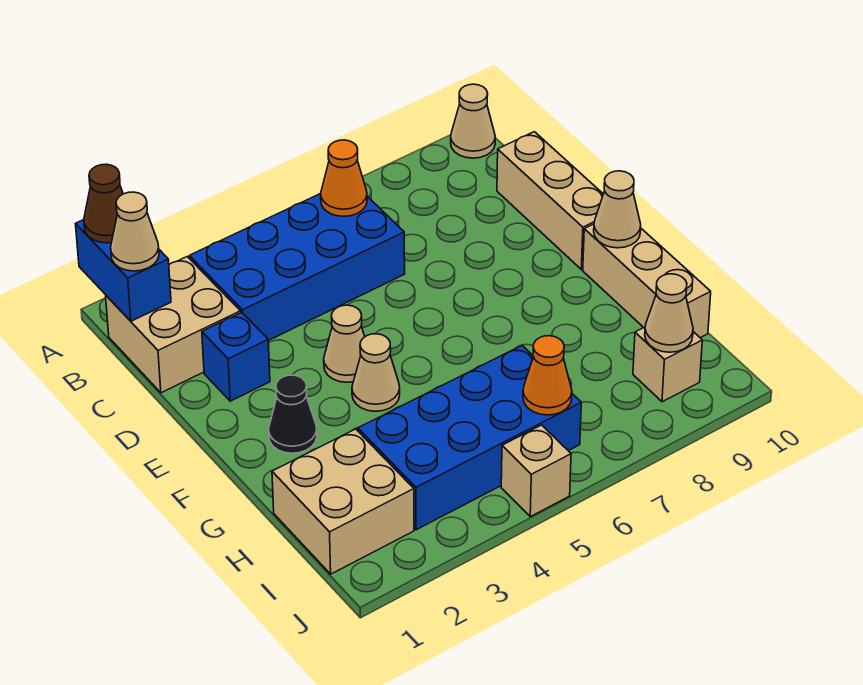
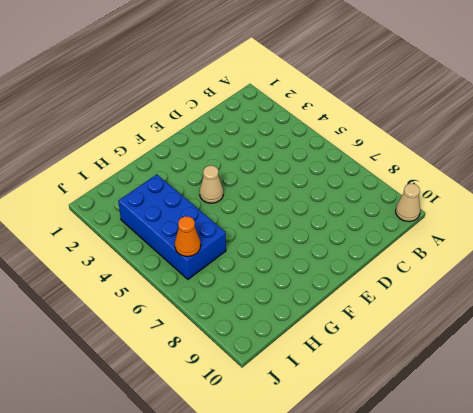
none -> tan 2x2 brick [106,257,241,393]
none -> blue 2x4 brick [189,194,405,341]
none -> tan 1x3 brick [497,132,603,269]

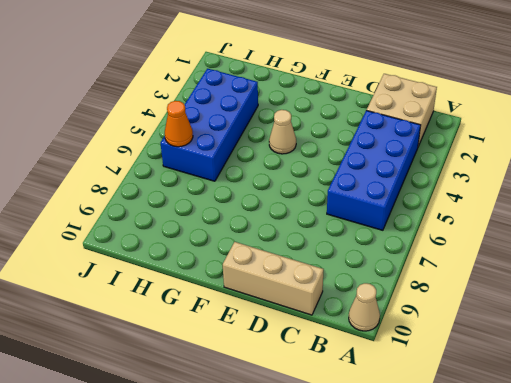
none -> blue 1x1 brick [202,312,270,401]
none -> tan 1x1 cone [324,305,365,382]
none -> black 1x1 cone [269,375,317,453]

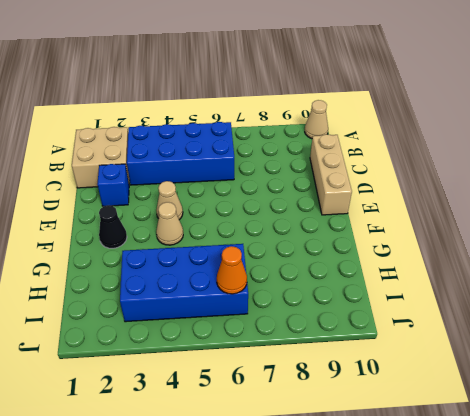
none -> tan 1x3 brick [583,224,711,338]
none -> tan 2x2 brick [272,429,414,574]
none -> tan 1x1 brick [633,327,702,402]

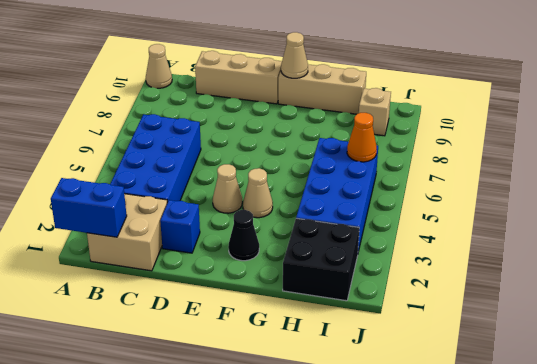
black 2x2 brick [283,218,359,301] -> tan 2x2 brick [272,429,414,574]
none -> tan 1x1 brick [501,425,571,517]
none -> orange 1x1 cone [321,140,367,216]
none -> tan 1x1 cone [645,274,693,352]

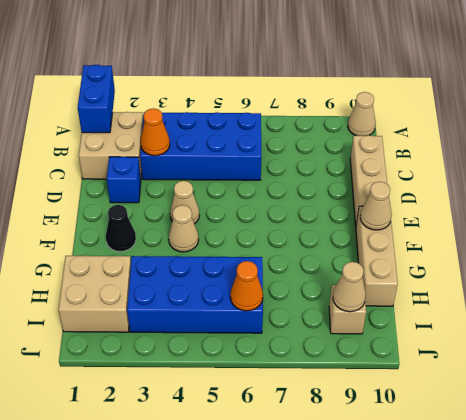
orange 1x1 cone [141,108,170,156] -> orange 1x1 cone moved to [321,140,367,216]
none -> tan 1x1 brick [501,425,571,517]
none -> brown 1x1 cone [84,164,123,243]
none -> tan 1x1 cone [111,192,159,271]

